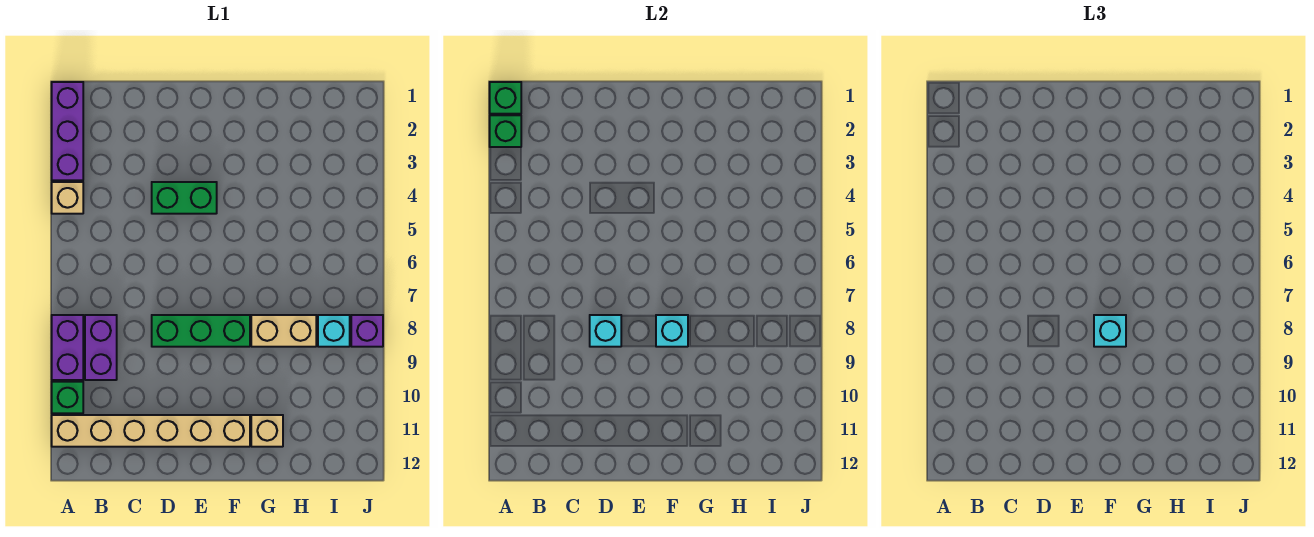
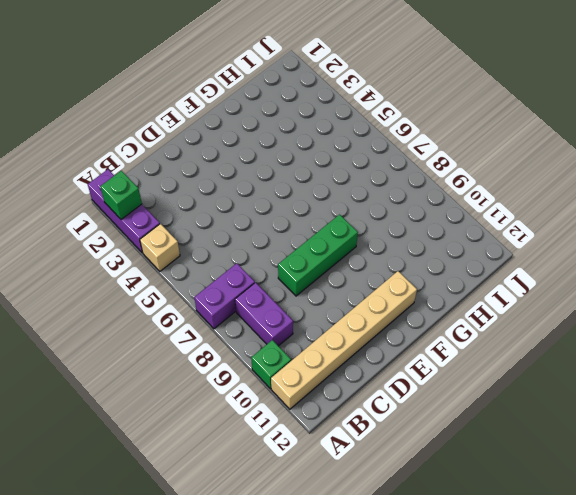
purple 1x2 brick [194,263,255,329] -> purple 1x2 brick turned to [52,315,83,380]
none -> green 1x2 brick [152,182,217,214]
none -> tan 1x2 brick [251,315,316,347]
none -> tan 1x1 brick [251,415,283,447]

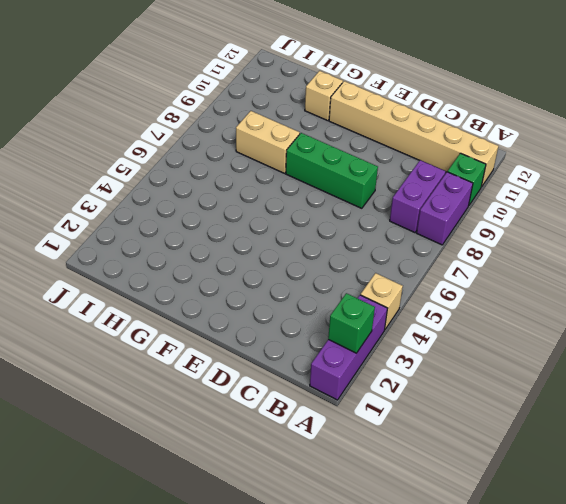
none -> green 1x2 brick [152,182,217,214]
none -> cyan 1x1 brick [318,315,350,347]
none -> purple 1x1 brick [351,315,383,347]

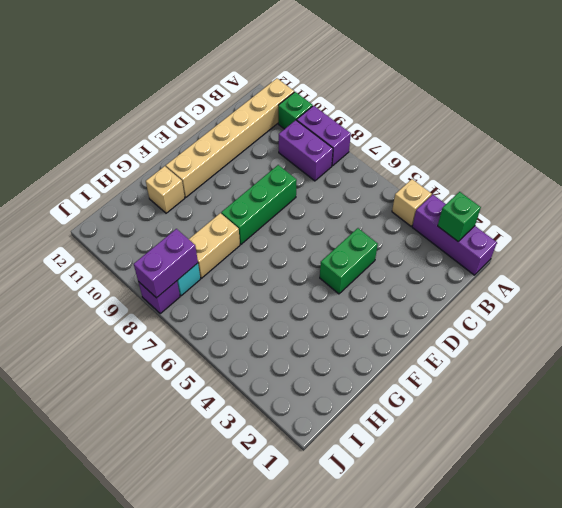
purple 1x2 brick [134,229,198,298] -> none
none -> green 1x1 brick [490,82,521,114]
none -> cyan 1x1 brick [590,315,621,347]
none -> cyan 1x1 brick [656,315,688,347]

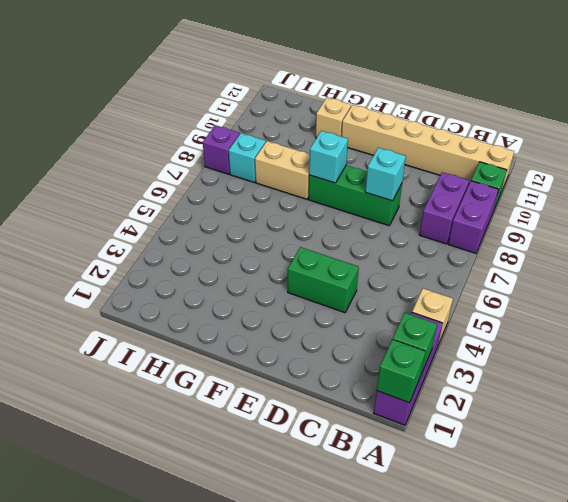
none -> cyan 1x1 brick [1094,315,1126,347]

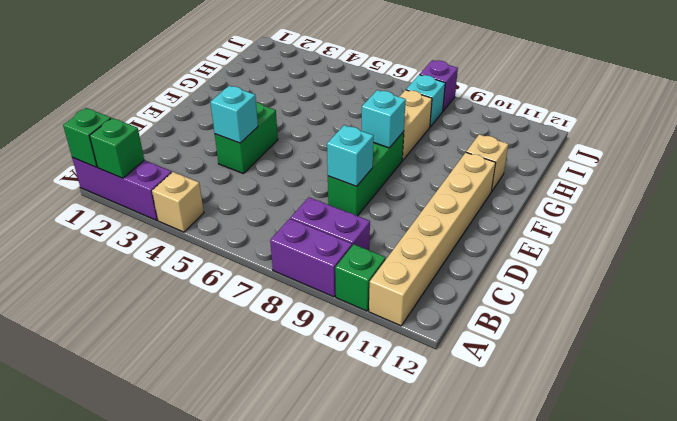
cyan 1x1 brick [210,86,258,143] -> cyan 1x1 brick moved to [1094,315,1126,347]

